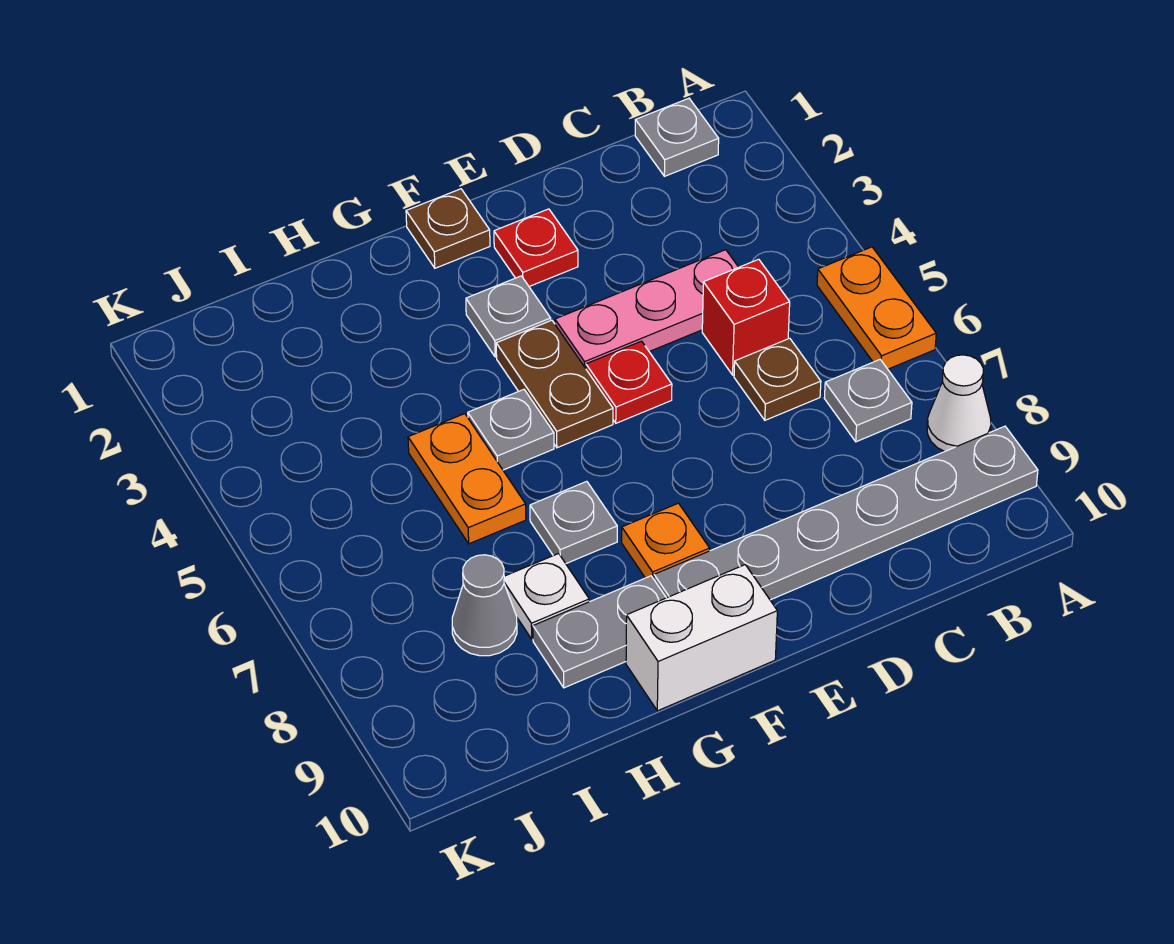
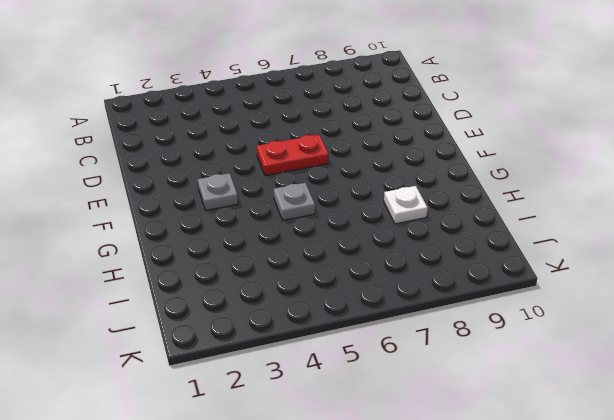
red 1x2 plate [257,134,328,176] -> red 1x1 plate [586,341,672,423]
none -> orange 1x2 plate [817,247,936,369]
none -> white 1x1 cone [927,355,991,452]
none -> grey 1x6 plate [654,426,1038,600]

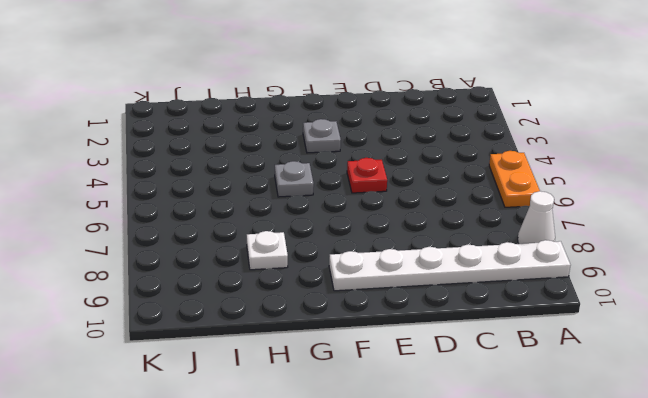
white 1x6 plate [329,240,571,291] -> grey 1x6 plate [654,426,1038,600]
none -> grey 1x1 plate [635,98,719,176]
none -> grey 1x1 plate [824,360,912,442]
none -> pink 1x3 plate [555,250,739,368]

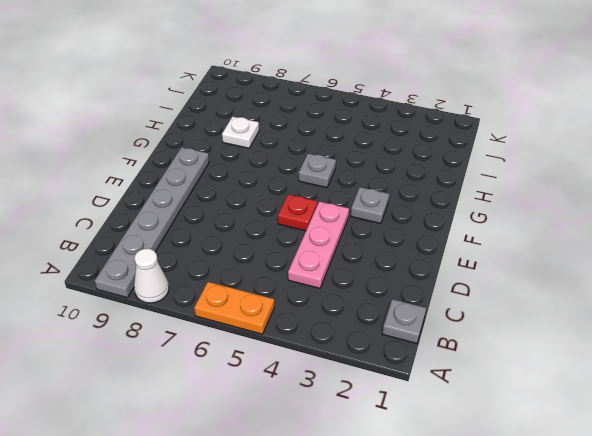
none -> grey 1x1 plate [824,360,912,442]
none -> red 1x1 brick [702,259,790,375]
none -> brown 1x1 plate [734,338,821,420]

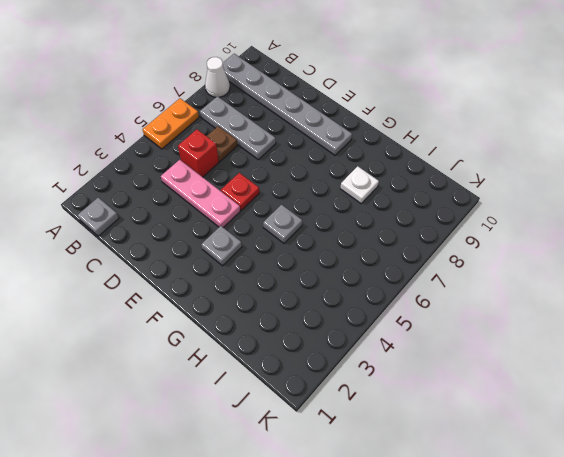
grey 1x3 plate [200,96,276,159] -> grey 1x1 plate [824,360,912,442]
none -> red 1x1 plate [494,209,578,286]
none -> brown 1x1 plate [406,189,490,268]
none -> brown 1x2 plate [496,320,613,448]

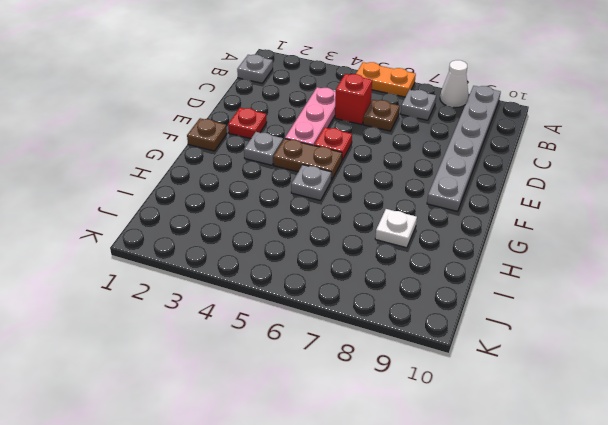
none -> orange 1x1 plate [622,503,710,579]
none -> white 1x2 brick [626,565,777,711]
none -> grey 1x1 plate [530,481,617,563]

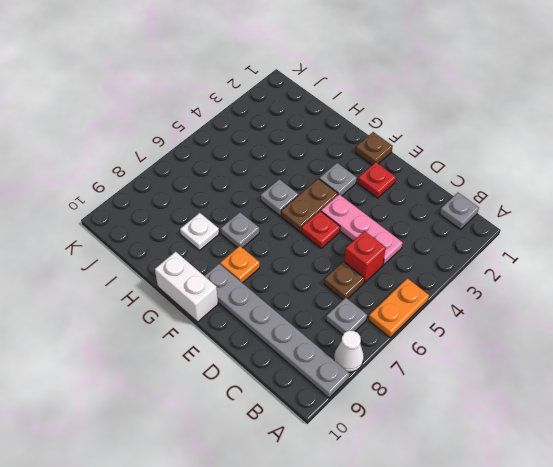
none -> grey 1x2 plate [533,576,666,688]
none -> orange 1x2 plate [408,414,526,544]
none -> grey 1x1 cone [452,555,517,656]

